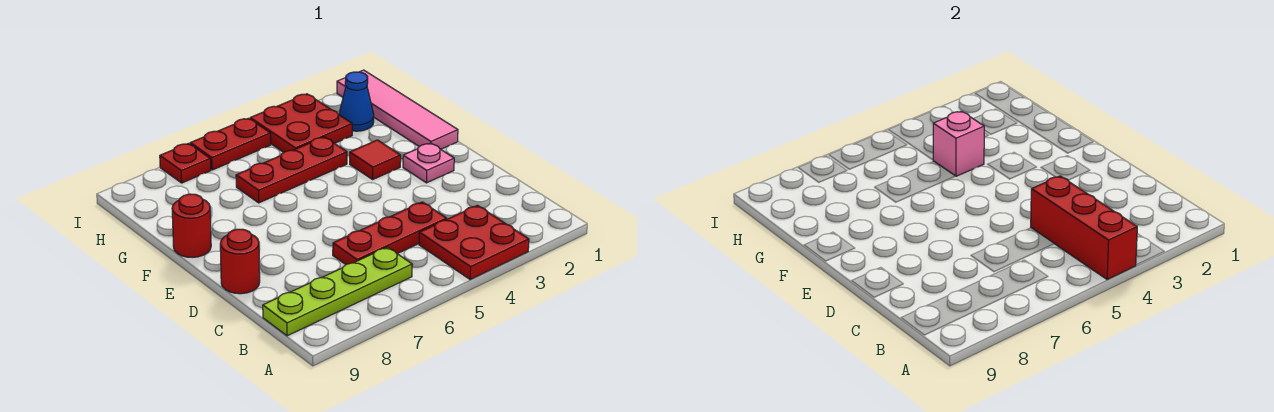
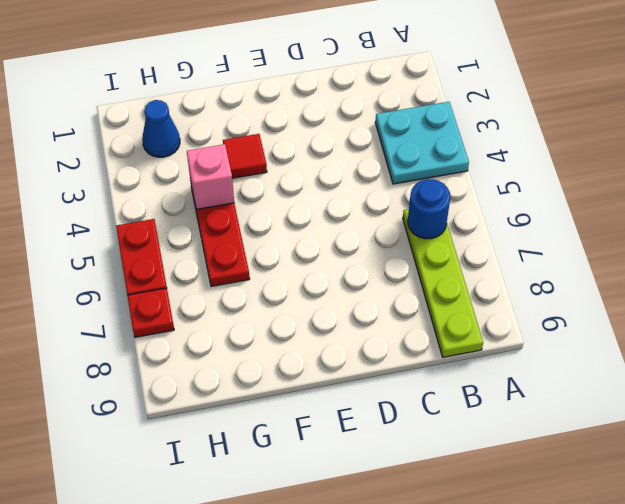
cyan 2x2 plate [375,102,469,184] -> red 2x2 plate [419,205,529,280]
blue 1x1 round brick [408,179,450,239] -> none
none -> red 1x3 plate [333,202,447,265]
none -> red 1x1 round brick [220,229,260,294]
none -> pink 1x1 plate [403,143,454,183]

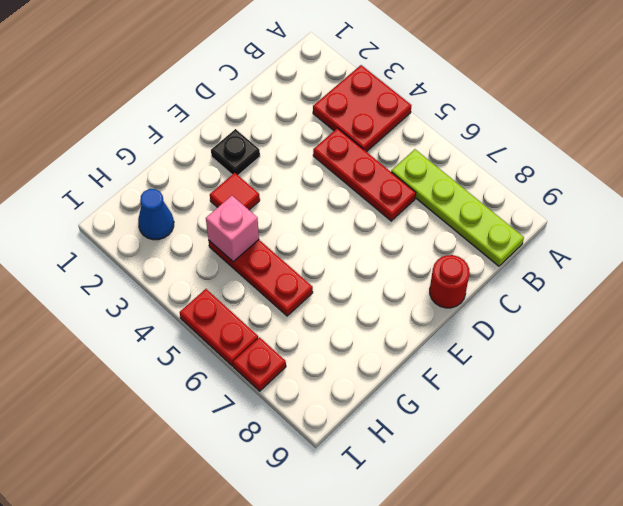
black 1x1 plate [211,129,260,175] -> pink 1x1 plate [403,143,454,183]
none -> pink 1x4 tile [337,70,458,149]
none -> red 1x1 round brick [172,194,211,257]
none -> red 2x2 plate [250,94,352,152]

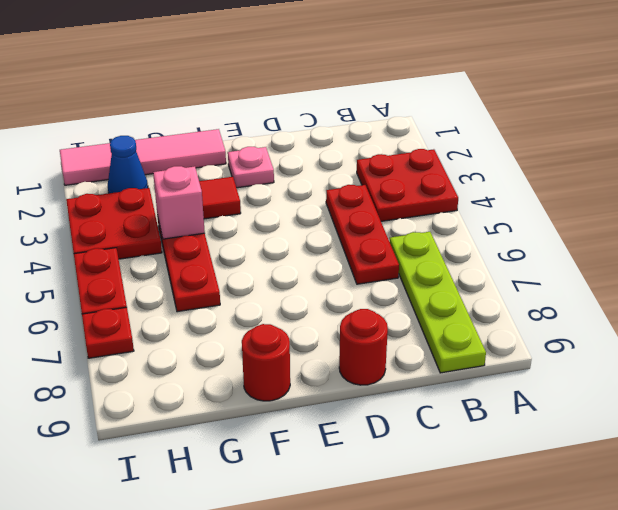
none -> red 1x3 brick [1031,176,1137,280]

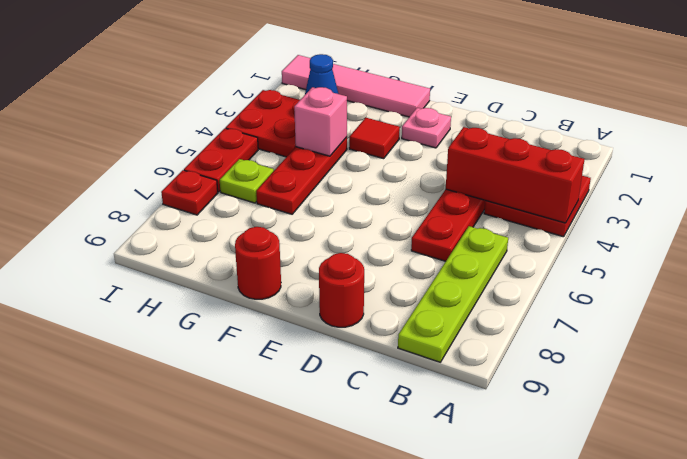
lime 1x1 plate [220,159,274,203] -> none

